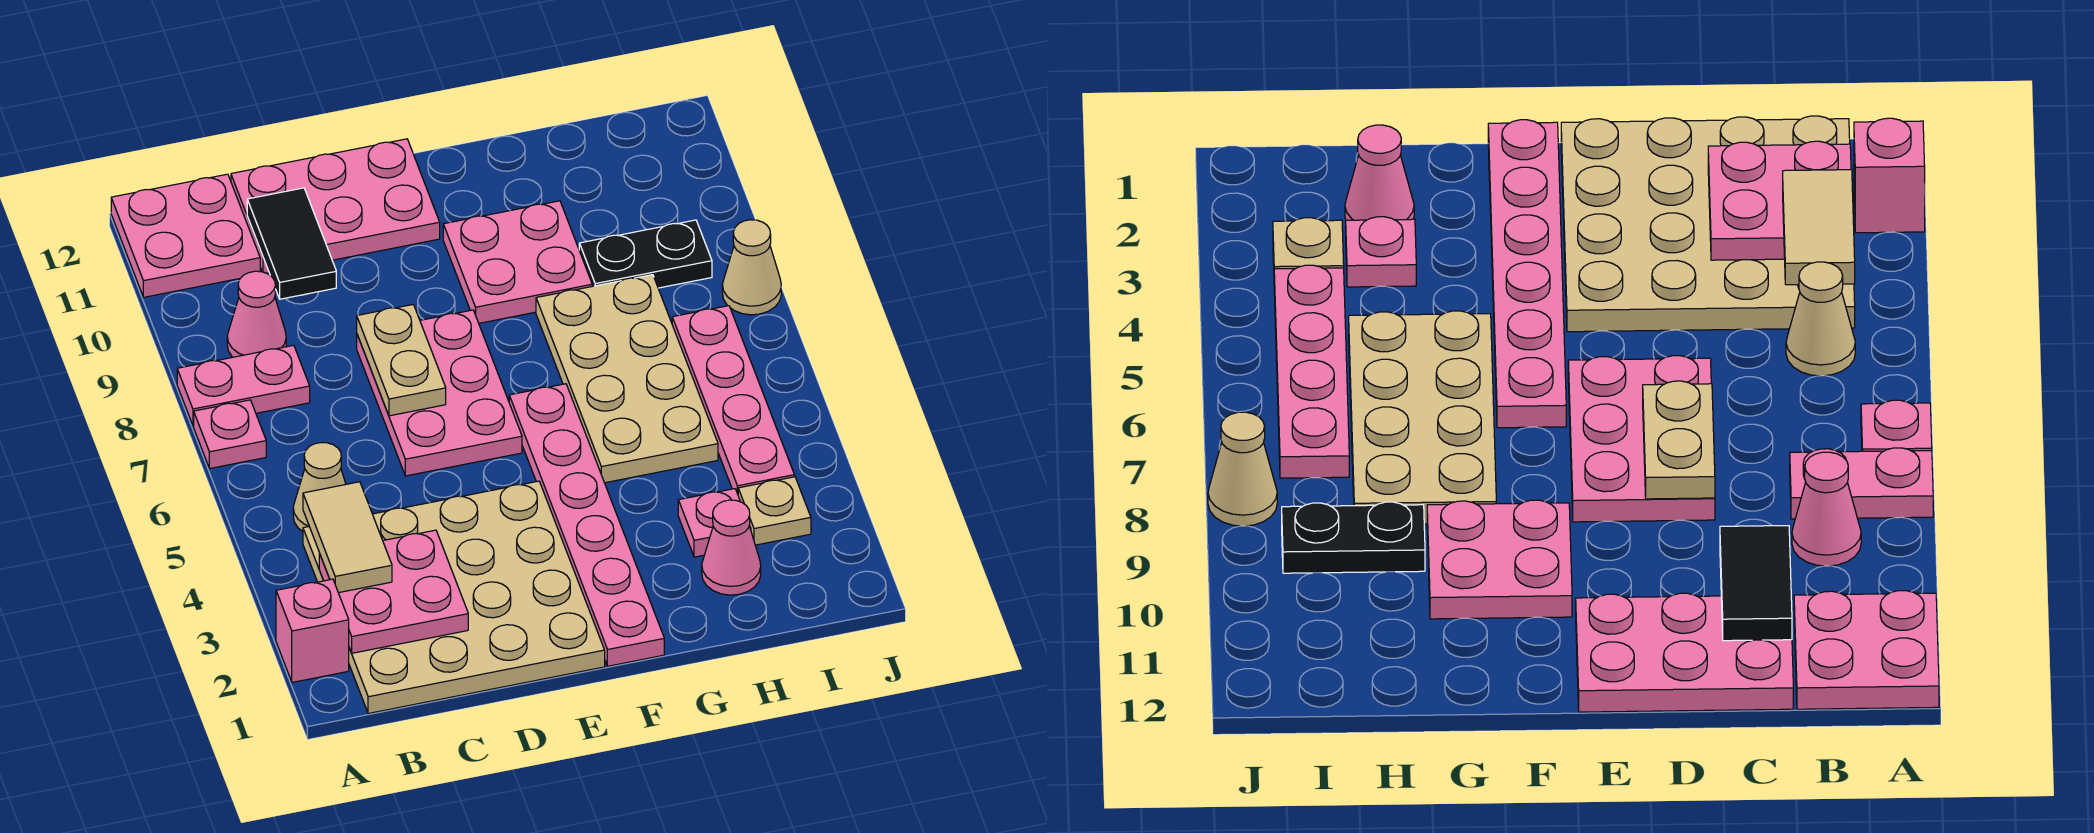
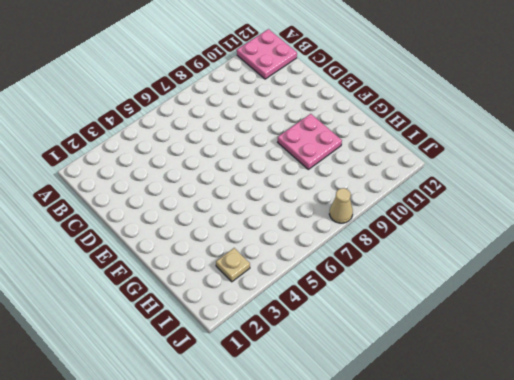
none -> pink 1x1 brick [276,579,349,682]
none -> pink 1x1 plate [194,400,266,468]
none -> pink 1x2 plate [177,345,310,426]

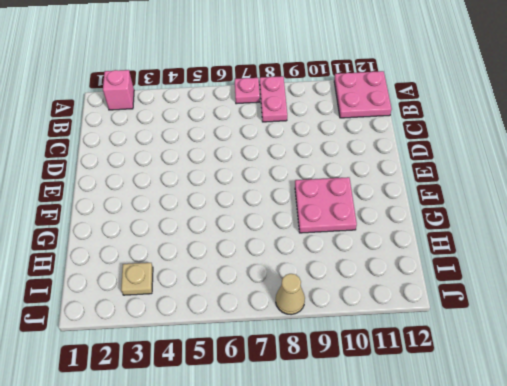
none -> tan 4x4 plate [303,481,605,714]
none -> tan 1x1 cone [293,443,346,532]
none -> pink 1x1 cone [227,271,286,357]

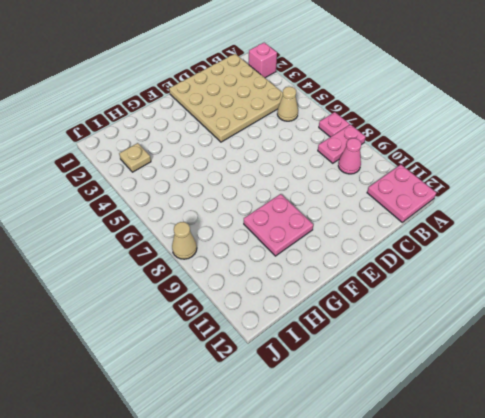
none -> pink 2x3 plate [231,139,440,273]
none -> pink 2x3 plate [357,310,522,476]
none -> pink 1x6 plate [509,384,664,666]

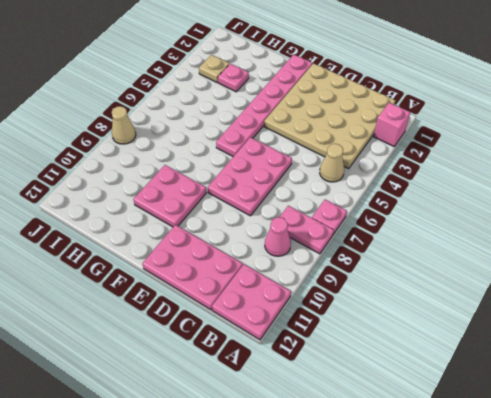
none -> tan 2x4 plate [536,275,718,483]
none -> pink 1x1 cone [702,500,761,595]
none -> black 1x2 plate [579,220,712,288]

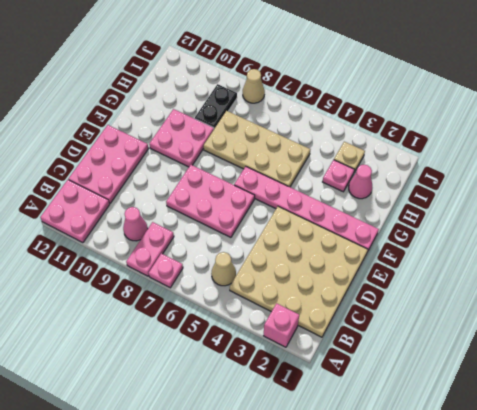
none -> pink 1x4 plate [672,306,794,494]
none -> pink 2x2 plate [319,530,468,653]
none -> black 1x2 tile [247,188,336,299]

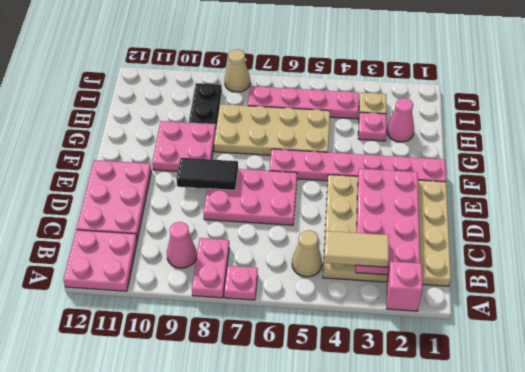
pink 2x4 plate [356,169,420,275] -> pink 2x2 plate [319,530,468,653]
black 1x2 tile [177,158,238,190] -> black 1x2 tile moved to [247,188,336,299]
none -> tan 1x2 plate [357,305,446,416]

